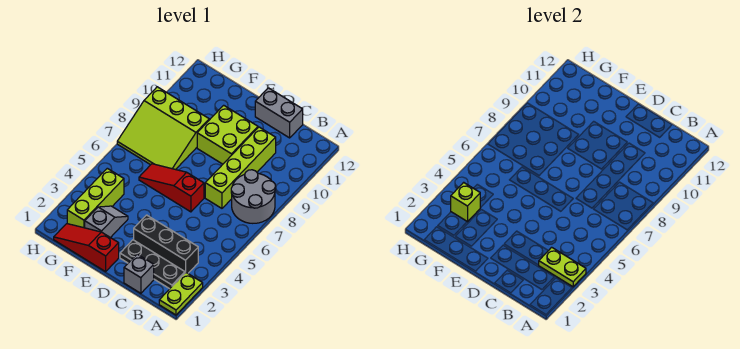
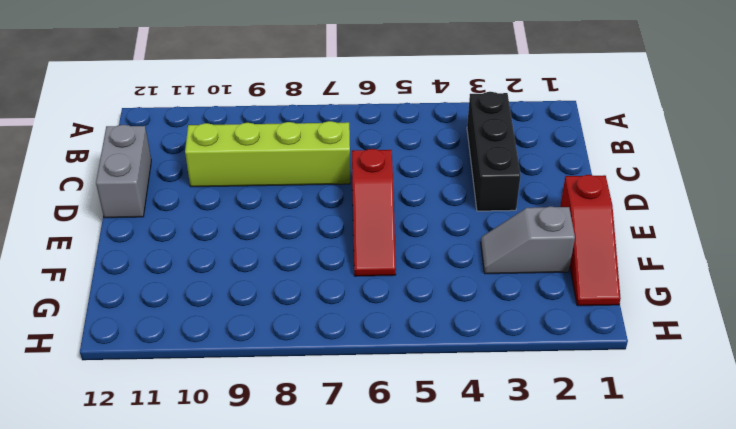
none -> lime 1x2 plate [159,273,203,315]
none -> grey 2x2 round brick [231,170,276,223]
none -> black 1x3 plate [120,240,185,289]

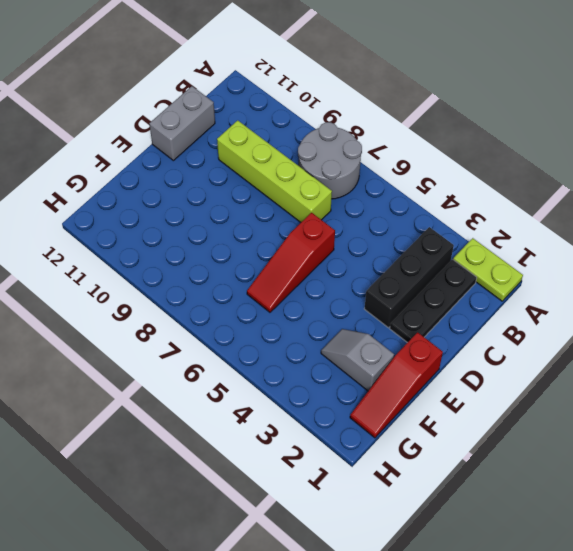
none -> grey 1x1 brick [124,254,154,293]
none -> lime 2x2 brick [197,105,258,164]
none -> lime 3x3 slope [117,87,209,170]

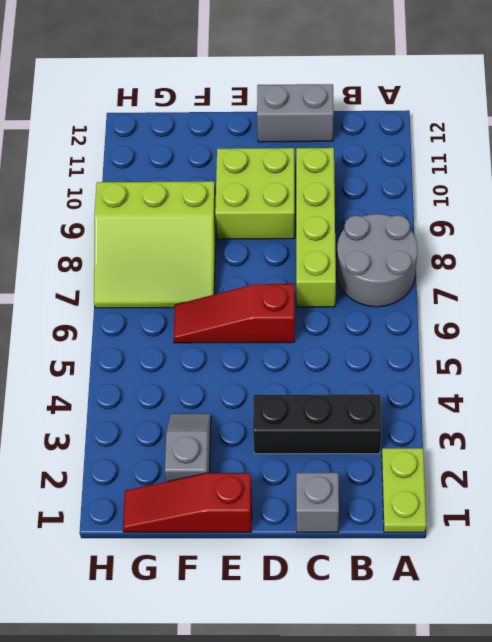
none -> black 1x3 plate [120,240,185,289]
none -> lime 1x3 brick [67,168,124,228]
none -> lime 1x2 plate [539,247,586,287]

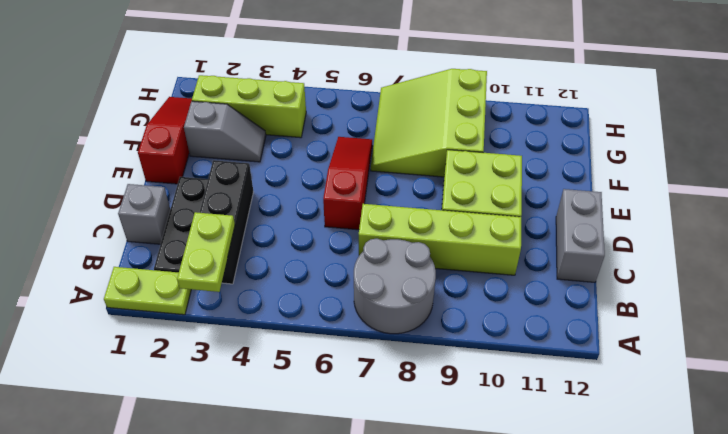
none -> lime 1x1 brick [451,182,480,222]

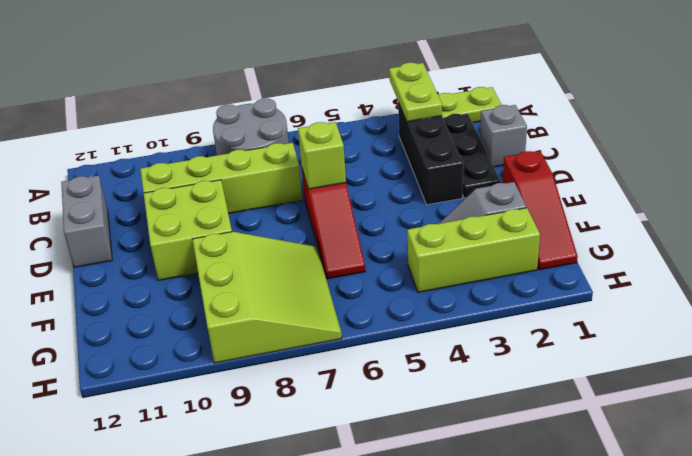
lime 1x1 brick [298,122,346,189] -> lime 1x1 brick moved to [451,182,480,222]

